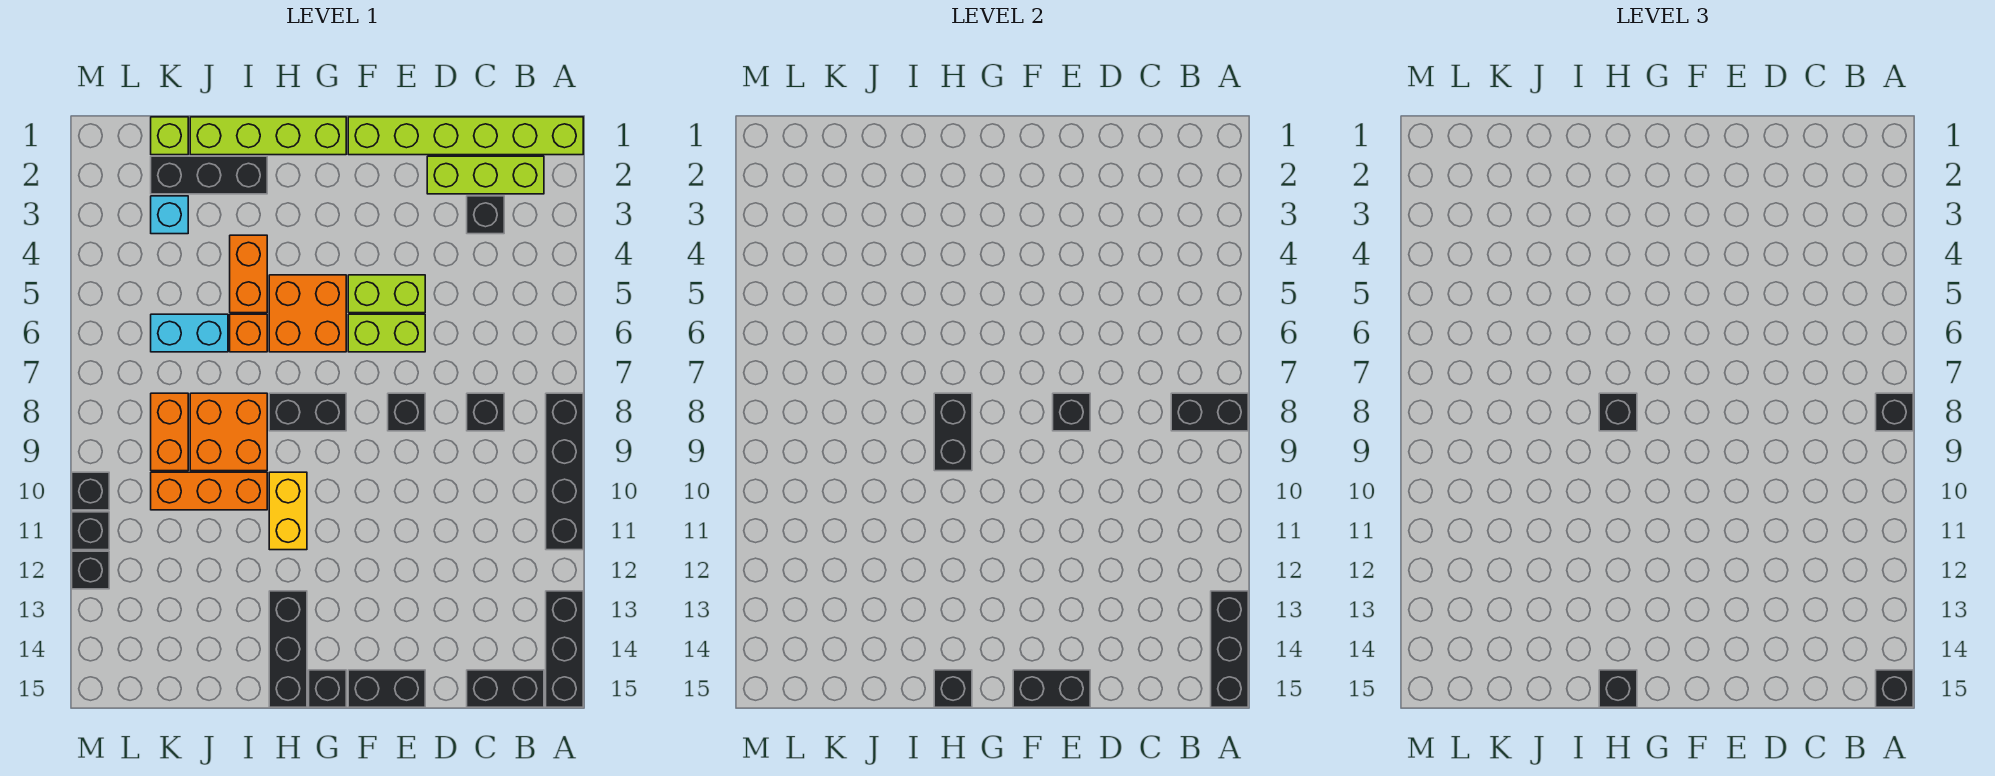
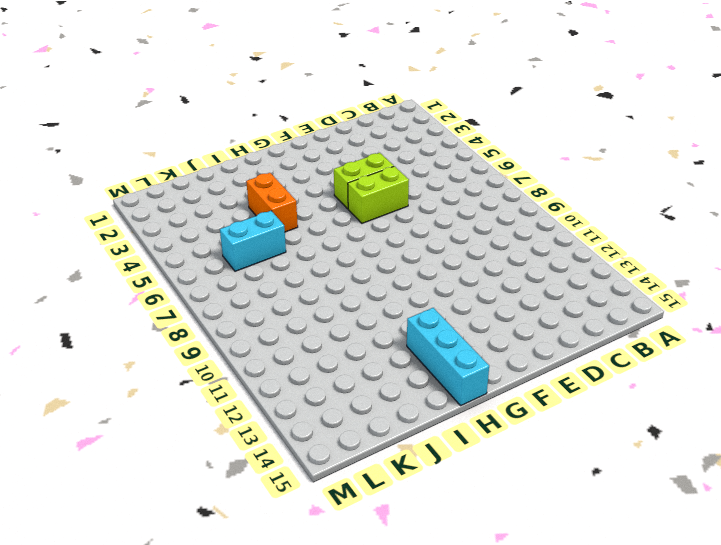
cyan 1x3 brick [407,308,489,405] -> black 1x3 brick [269,591,307,707]
none -> lime 1x6 brick [348,117,583,155]
none -> black 1x4 brick [546,393,583,550]
none -> black 1x3 brick [546,591,583,707]
none -> lime 1x3 brick [427,156,544,194]

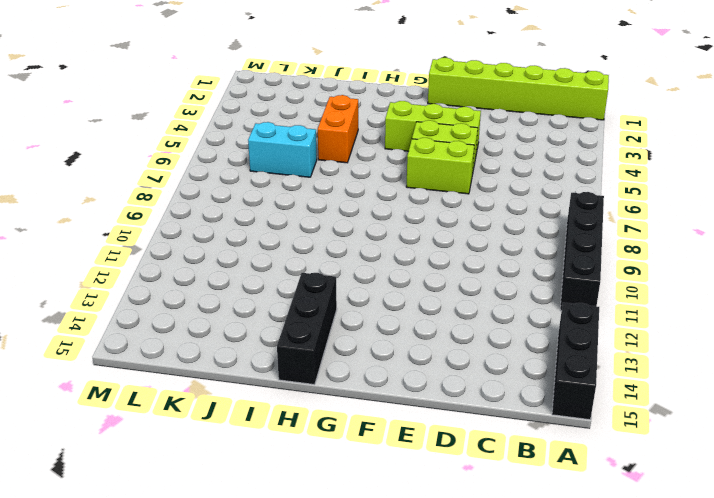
lime 1x3 brick [385,101,481,153] -> lime 1x3 brick moved to [427,156,544,194]
none -> black 1x2 brick [467,670,544,707]
none -> black 1x1 brick [467,196,504,234]
none -> black 1x1 brick [467,393,504,431]
none -> black 1x1 brick [388,393,425,431]

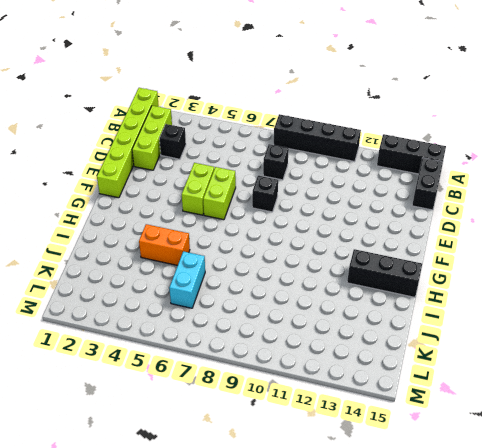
none -> black 1x2 brick [348,670,425,707]
none -> lime 1x4 brick [190,117,346,155]
none -> orange 2x2 brick [269,275,346,352]
none -> black 1x2 brick [269,393,346,431]

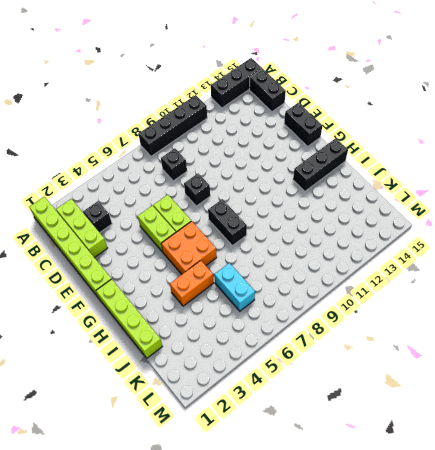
none -> black 1x1 brick [309,670,346,707]
none -> yellow 1x2 brick [269,472,307,550]
none -> black 1x3 brick [151,156,267,194]
none -> orange 1x1 brick [230,314,267,352]

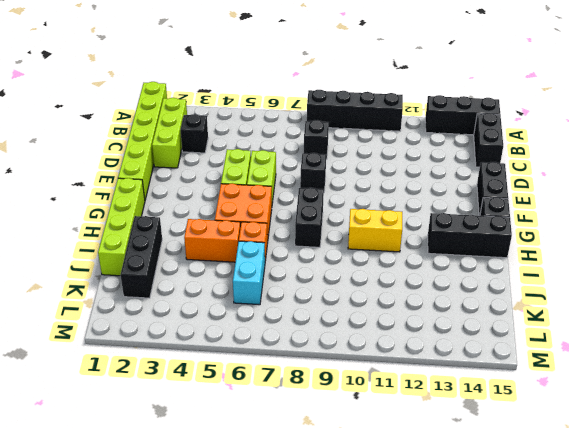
none -> orange 2x2 brick [190,393,267,471]
none -> orange 1x3 brick [151,472,267,510]
none -> lime 1x1 brick [151,117,188,155]
none -> cyan 1x1 brick [151,196,188,234]

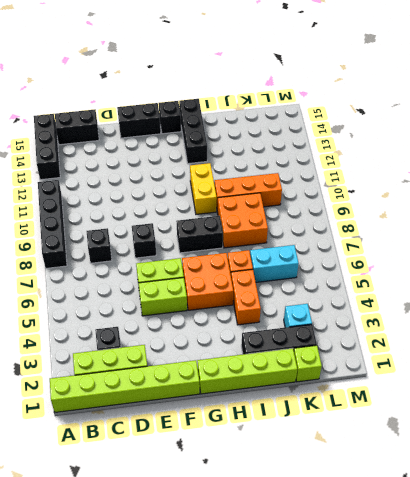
none -> orange 1x2 brick [151,393,188,471]
none -> black 1x1 brick [72,472,109,510]
none -> black 1x1 brick [72,512,109,550]
none -> black 1x1 brick [72,551,109,589]

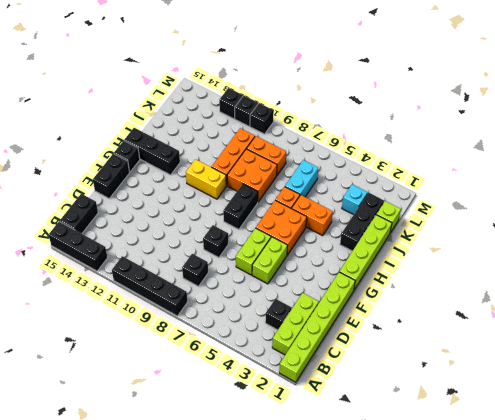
none -> black 1x2 brick [1171,393,1248,431]
none -> black 1x3 brick [1211,591,1248,707]
none -> black 1x1 brick [1053,393,1090,431]
none -> black 1x2 brick [1013,670,1090,707]

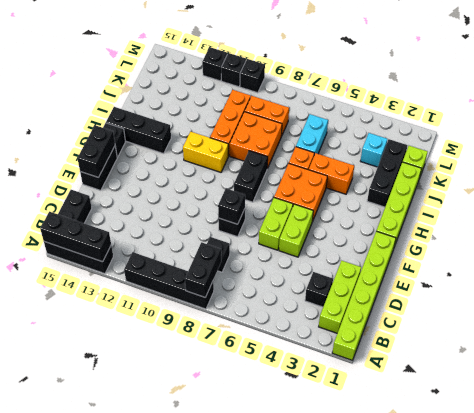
none -> black 1x2 brick [934,393,972,471]
none -> black 1x1 brick [934,670,972,707]
none -> black 1x1 brick [1876,393,1913,431]
none -> black 1x1 brick [1876,670,1913,707]

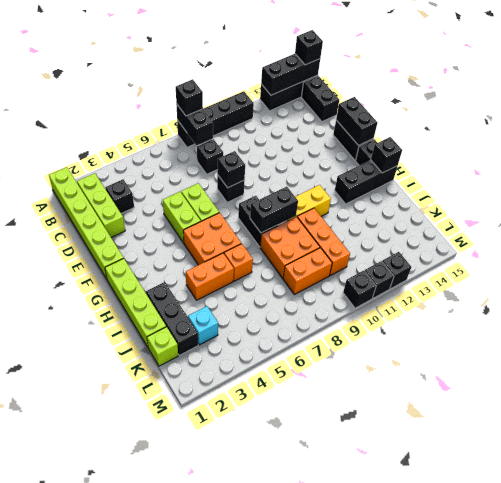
none -> cyan 1x2 brick [151,314,228,352]
none -> black 1x1 brick [1599,393,1637,431]
none -> black 1x1 brick [1599,670,1637,707]

